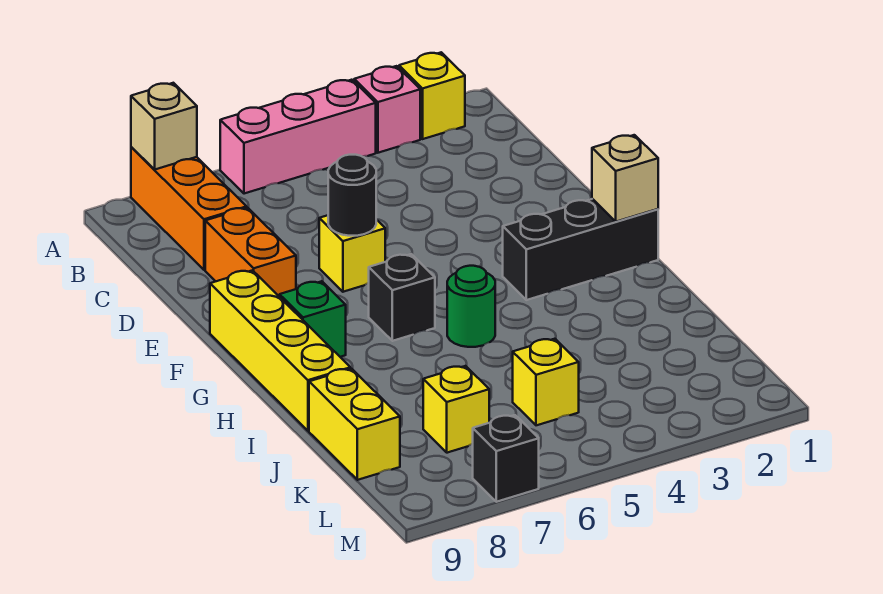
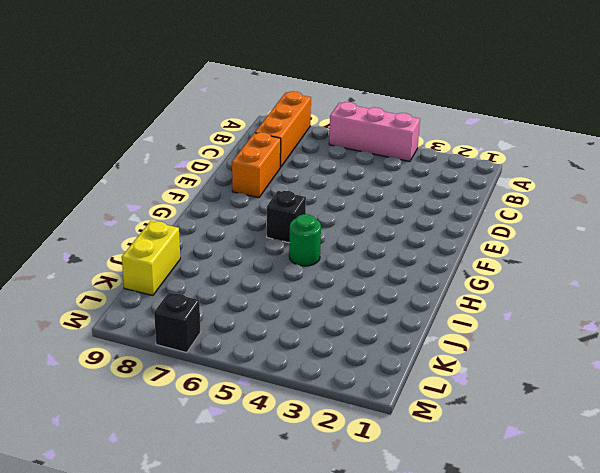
none -> yellow 1x1 brick [399,52,465,139]
none -> pink 1x1 brick [354,66,420,153]
none -> yellow 1x1 brick [319,215,385,292]

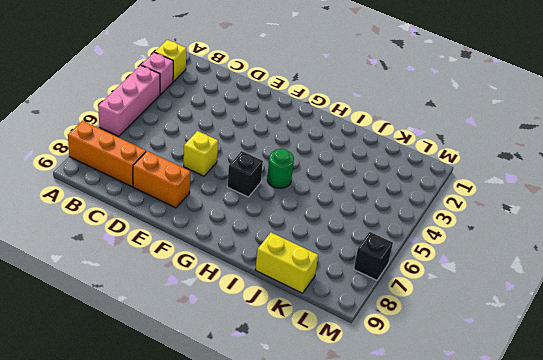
none -> yellow 1x4 brick [210,270,350,431]
none -> black 1x3 brick [503,199,658,300]
none -> green 1x1 brick [279,281,346,357]

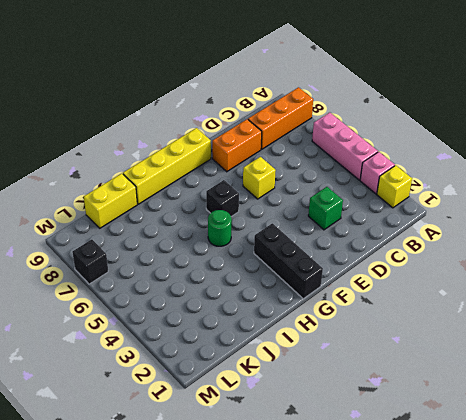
green 1x1 brick [308,187,343,230] -> green 1x1 brick moved to [279,281,346,357]
none -> yellow 1x1 brick [513,339,579,425]
none -> yellow 1x1 brick [423,366,489,453]
none -> tan 1x1 brick [131,83,197,169]

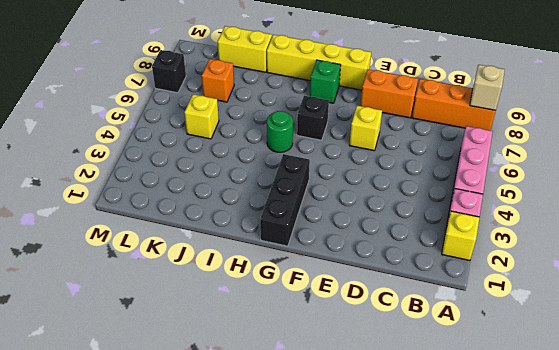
orange 1x1 brick [202,59,234,102] -> yellow 1x1 brick [423,366,489,453]
none -> black 1x1 round brick [328,155,376,236]
none -> tan 1x1 brick [592,135,658,222]

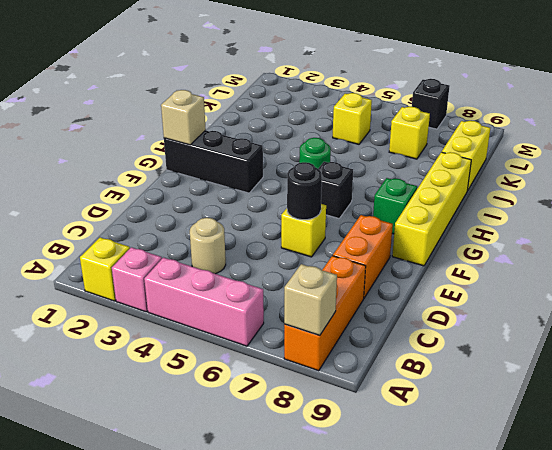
tan 1x1 round brick [190,218,226,274] -> none

